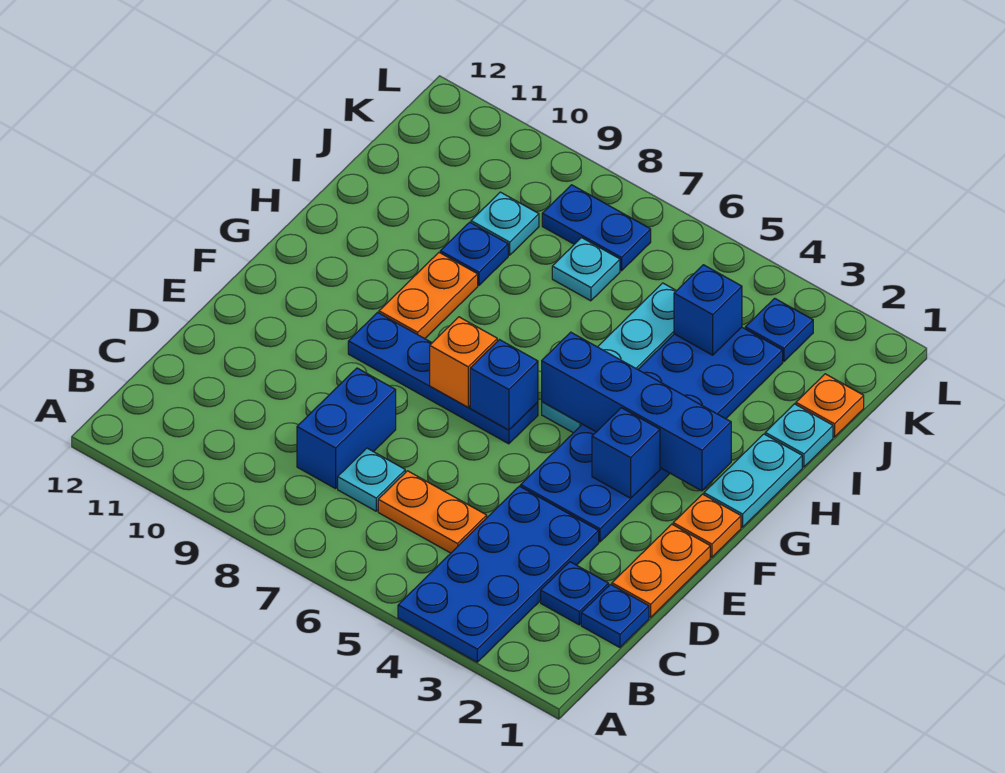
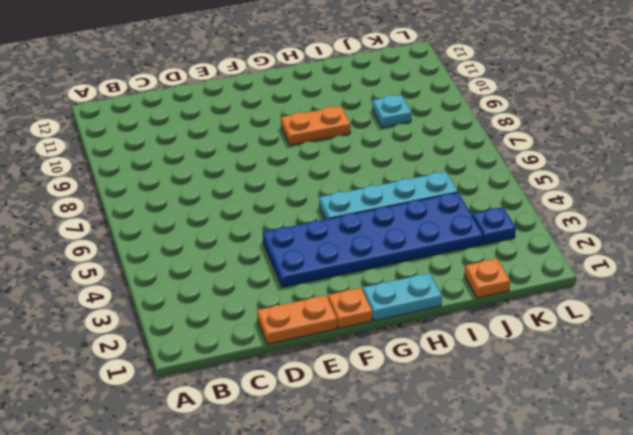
none -> blue 2x4 plate [398,486,599,662]
none -> blue 1x1 plate [581,584,649,648]
none -> blue 1x1 plate [541,562,609,625]

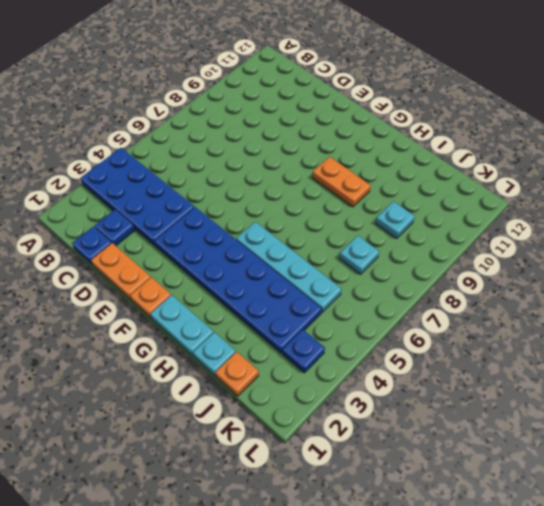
none -> orange 1x2 plate [378,471,487,553]
none -> cyan 1x1 plate [338,448,405,511]
none -> blue 1x2 brick [297,368,396,489]

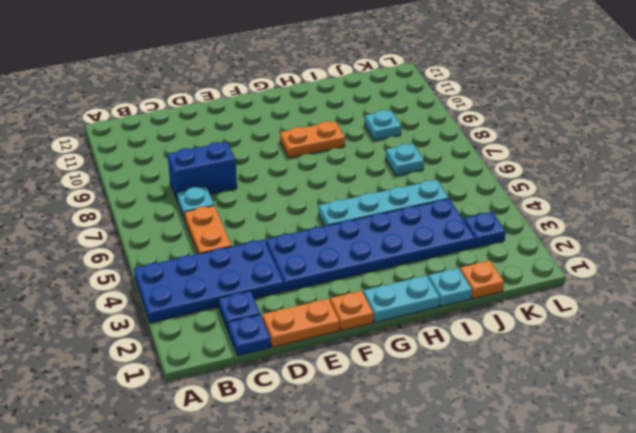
none -> blue 1x4 plate [348,312,538,444]
none -> blue 1x1 plate [440,222,508,285]
none -> blue 1x2 plate [542,185,651,271]

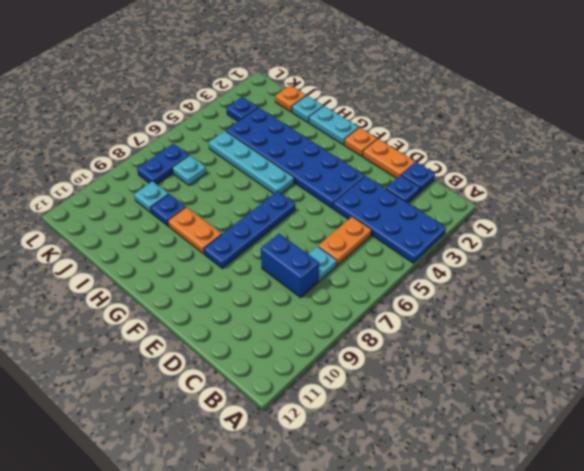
none -> blue 1x1 brick [592,408,660,498]
none -> blue 1x1 brick [470,340,538,430]
none -> orange 1x1 brick [430,317,497,407]

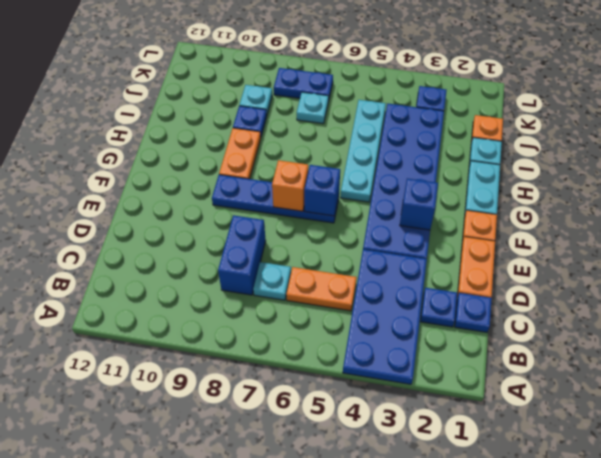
none -> blue 1x4 brick [542,332,731,491]
none -> blue 1x1 brick [674,265,742,355]

